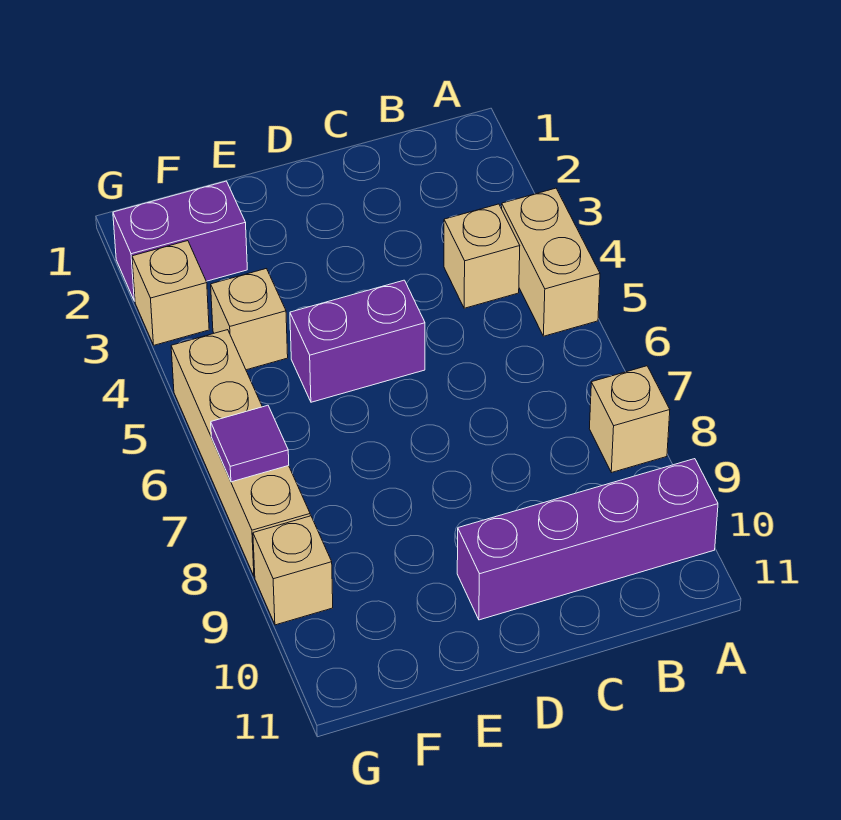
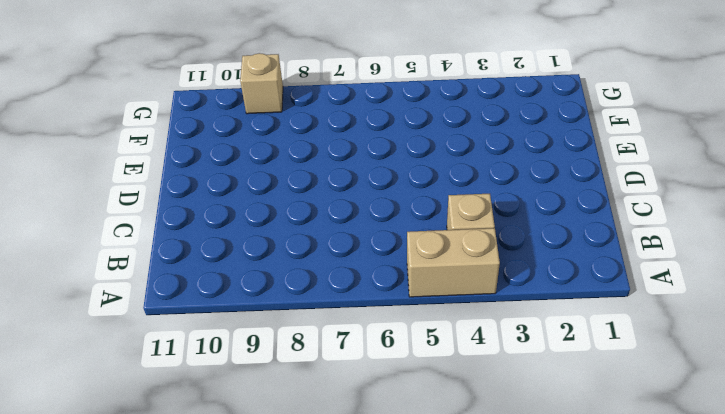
none -> tan 1x1 brick [589,366,670,473]
none -> purple 1x4 brick [457,459,718,620]

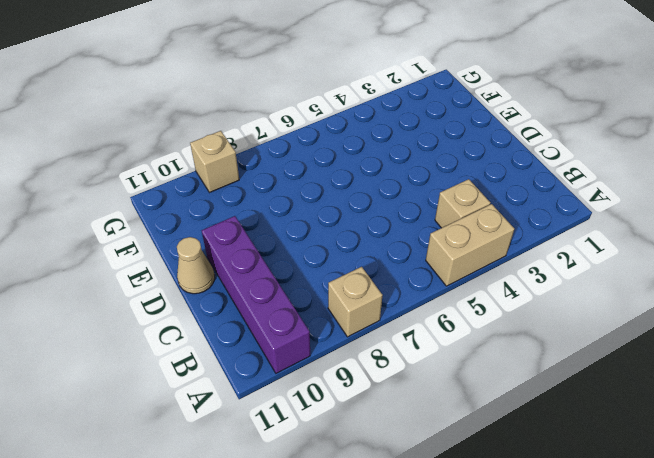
tan 1x1 cone [177,237,215,294] -> none
none -> purple 1x2 brick [290,280,425,402]
none -> purple 1x2 brick [113,181,247,301]

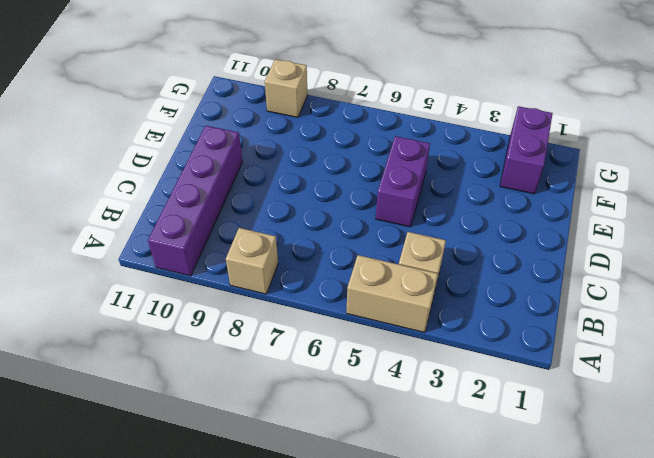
none -> tan 1x1 brick [211,269,288,370]
none -> tan 1x1 brick [132,241,209,345]

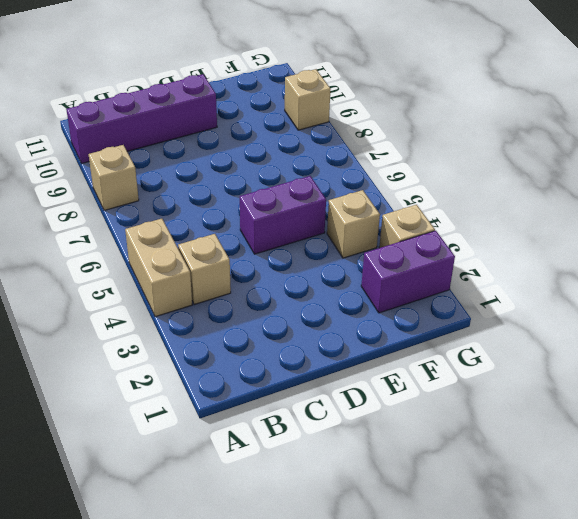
none -> tan 1x4 brick [171,330,310,577]
none -> purple 1x1 tile [211,405,289,482]

